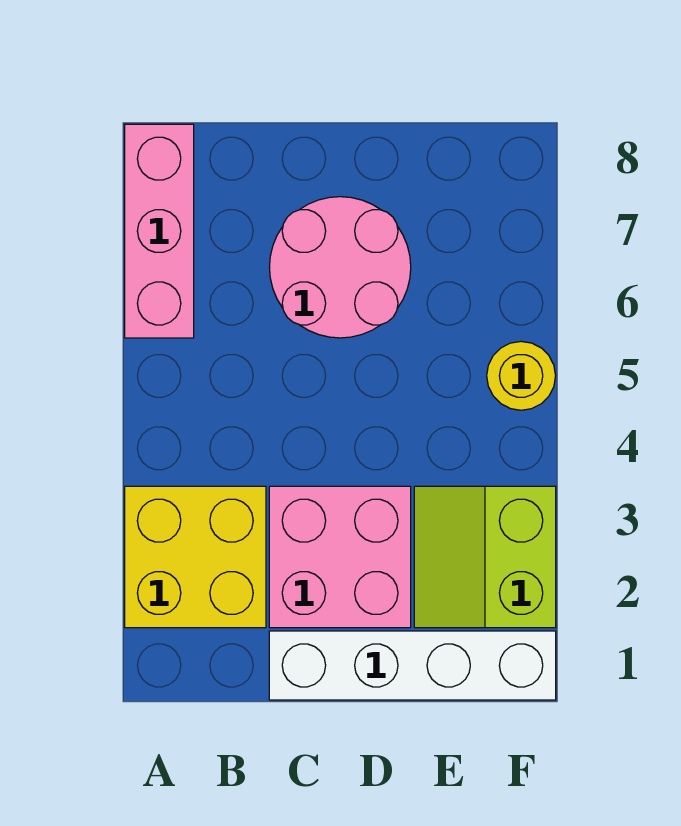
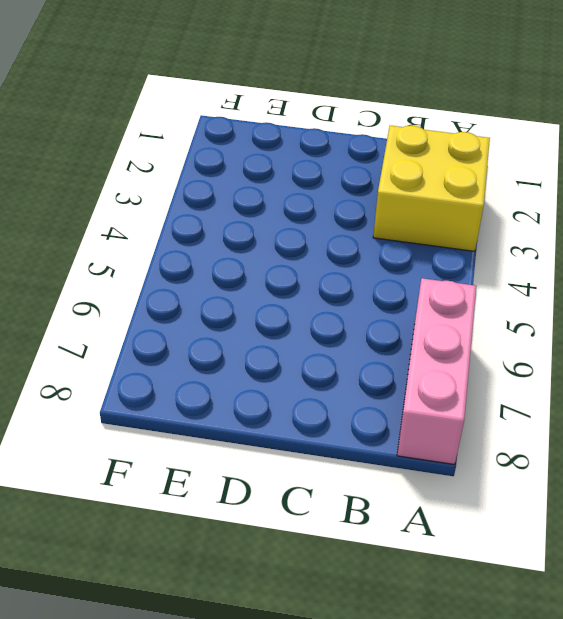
none -> white 1x4 brick [269,631,556,700]
none -> pink 2x2 brick [269,486,411,628]

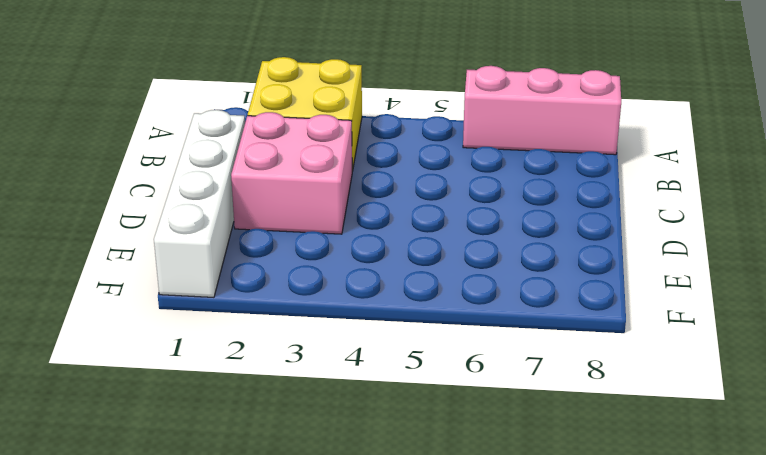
none -> pink 2x2 round brick [269,197,411,338]
none -> lime 2x2 slope [414,486,556,628]

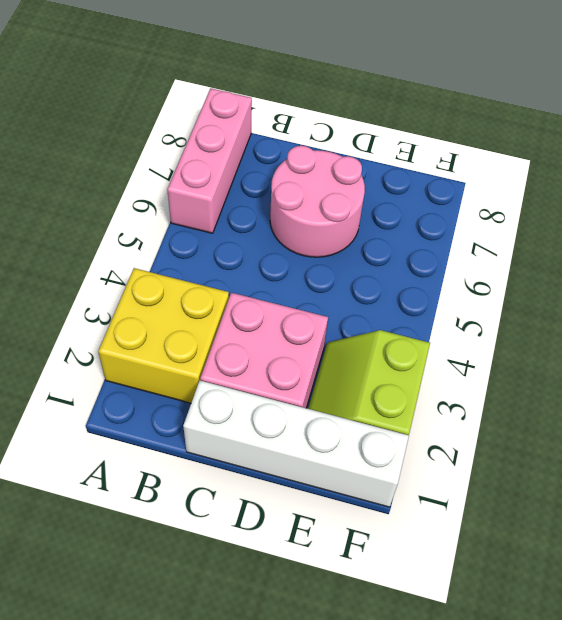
none -> yellow 1x1 round brick [487,341,556,410]

